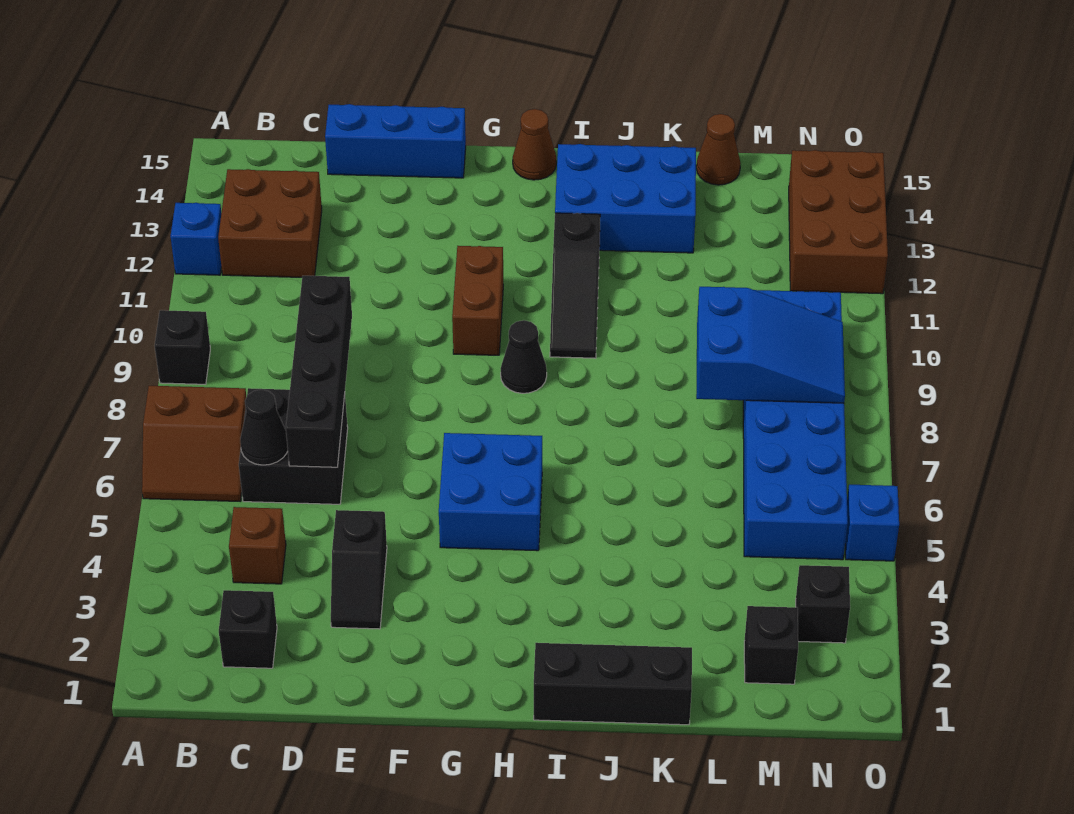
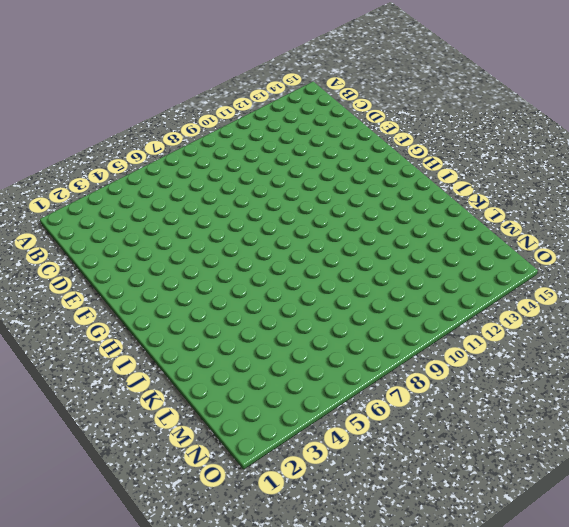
none -> brown 2x2 slope [142,386,246,501]
none -> black 1x1 brick [155,310,210,384]
none -> blue 1x1 brick [171,203,221,275]

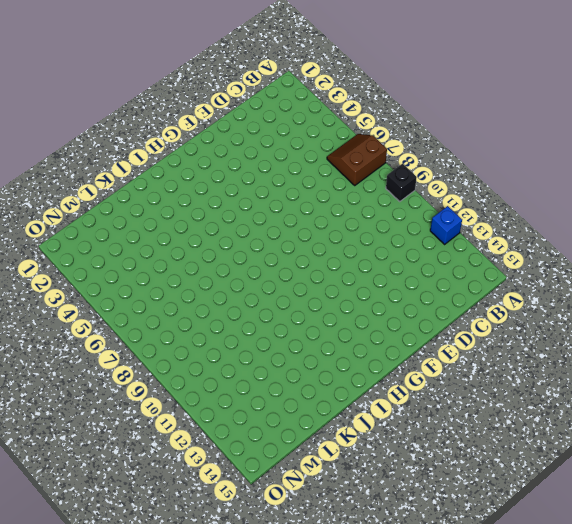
none -> brown 2x2 brick [218,169,322,277]
none -> black 1x1 brick [219,590,277,668]
none -> brown 1x1 brick [229,507,286,584]

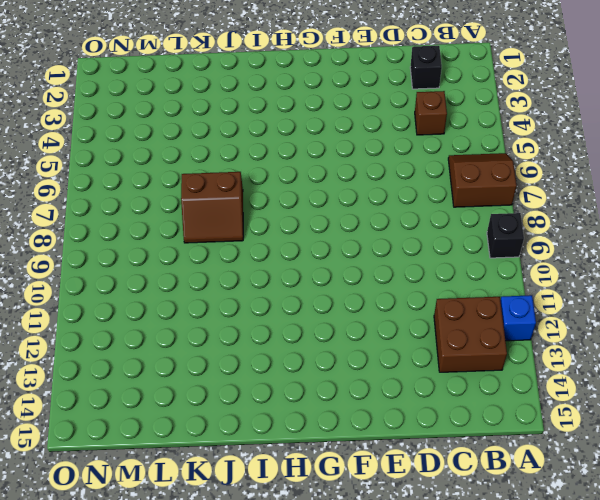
brown 2x2 slope [181,172,243,243] -> none
none -> black 2x2 brick [239,388,348,504]
none -> blue 1x3 brick [325,104,466,178]
none -> black 1x2 slope [331,510,387,629]

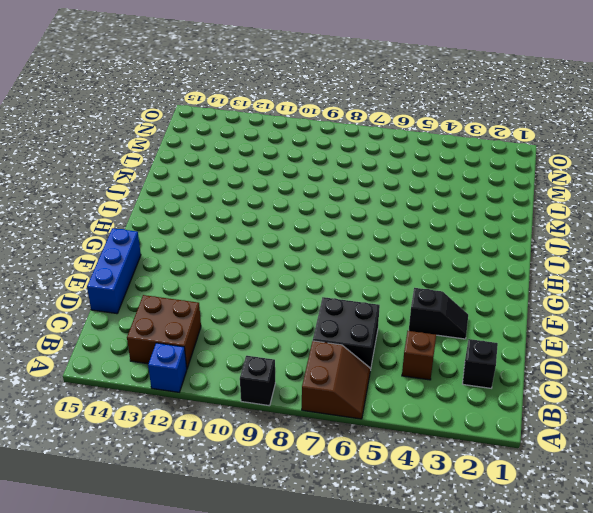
none -> blue 2x2 brick [439,433,542,551]
none -> brown 1x2 brick [452,246,503,355]
none -> black 1x1 cone [501,320,547,393]

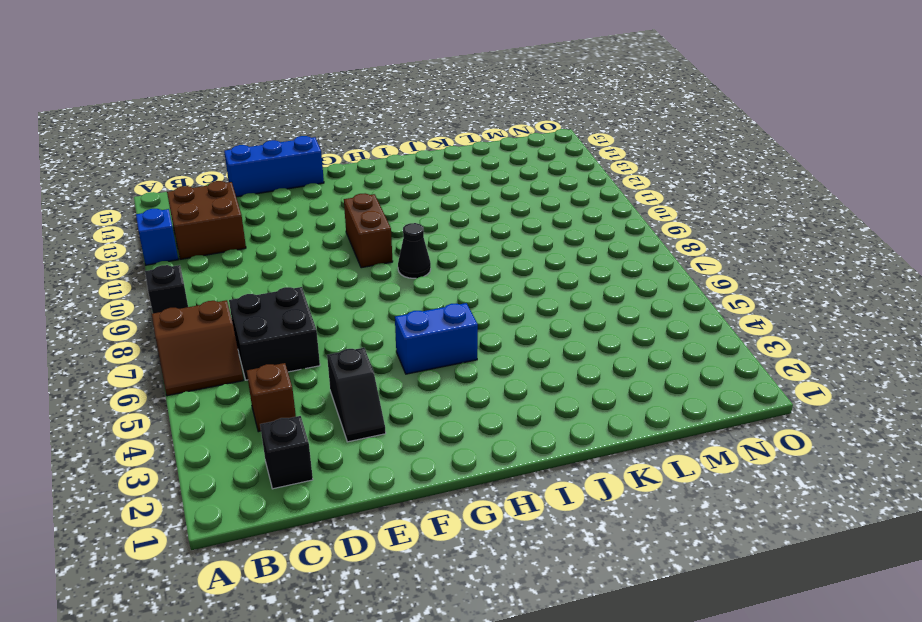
blue 1x2 brick [395,303,478,374] -> blue 2x2 brick [439,433,542,551]
none -> brown 1x1 cone [513,109,556,180]
none -> black 1x3 brick [534,643,692,725]
none -> black 1x3 slope [550,213,600,358]

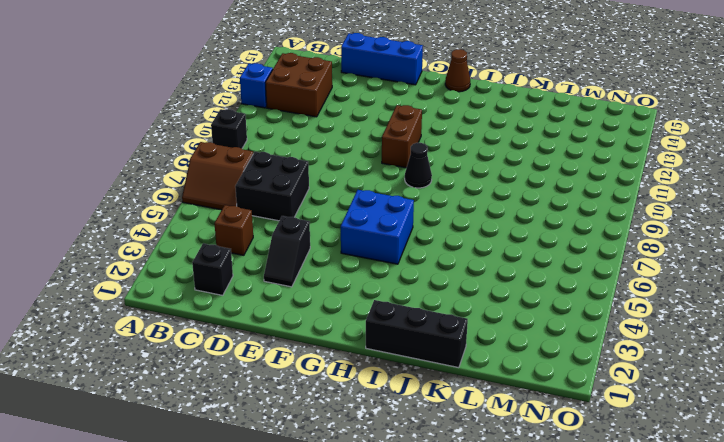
none -> black 1x3 slope [550,213,600,358]
none -> blue 2x3 brick [555,144,696,253]
none -> brown 1x1 cone [696,114,741,185]

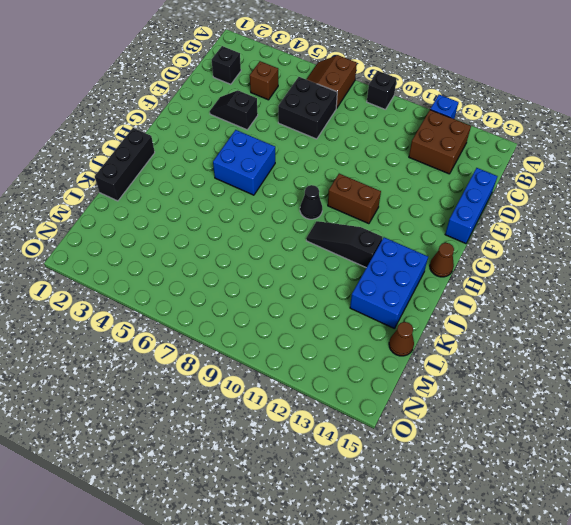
none -> black 1x1 brick [744,606,798,684]
none -> blue 2x6 brick [743,290,848,560]
none -> black 1x1 brick [796,565,850,643]

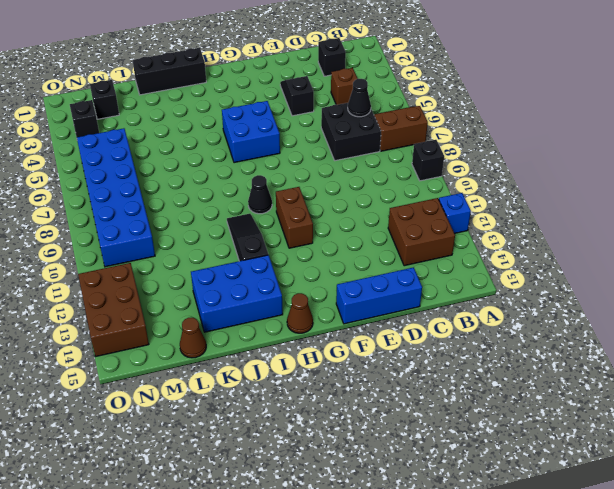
none -> blue 1x1 brick [845,485,899,561]
none -> black 1x4 brick [286,276,352,467]
none -> blue 2x3 slope [696,287,845,403]

